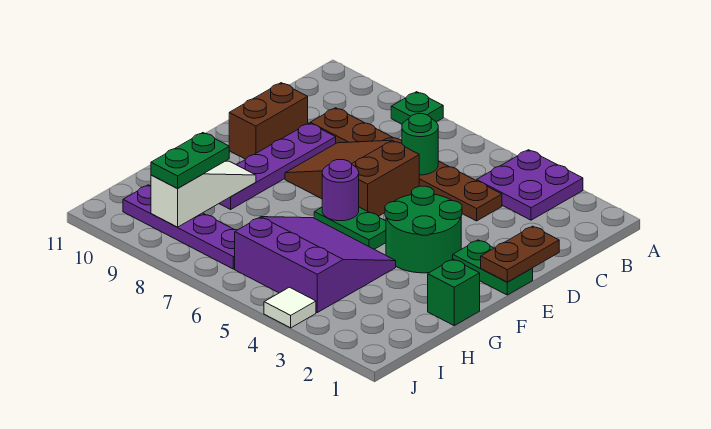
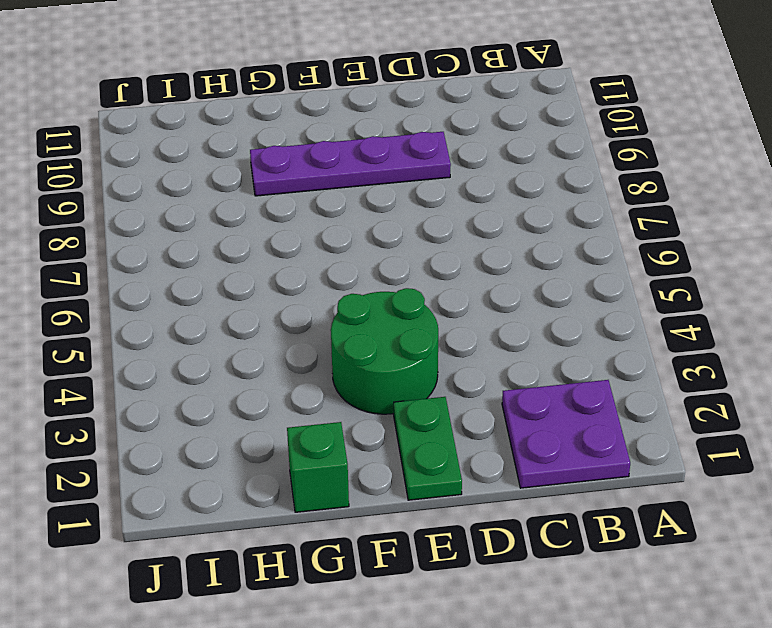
purple 2x2 plate [502,380,630,488] -> purple 2x2 plate moved to [477,150,583,220]
none -> green 1x1 plate [391,92,443,124]
none -> brown 1x6 plate [310,108,502,221]
none -> brown 2x3 slope [285,140,419,216]

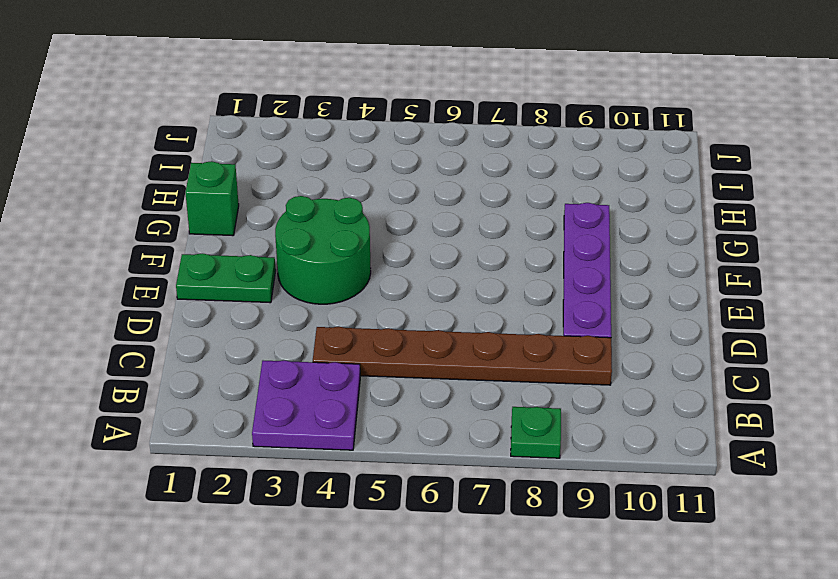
none -> brown 2x3 slope [285,140,419,216]
none -> brown 1x2 brick [229,83,308,159]
none -> green 1x2 plate [314,207,386,249]

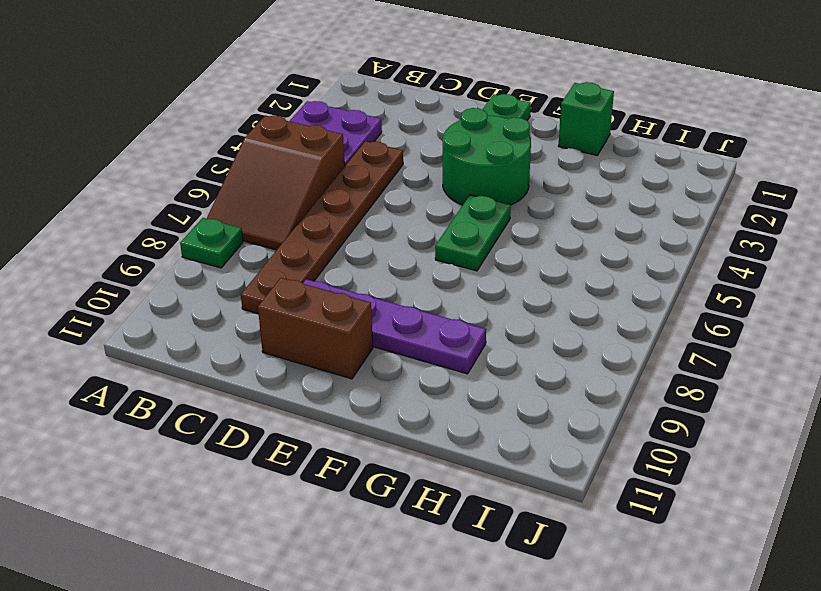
brown 2x3 slope [207,116,345,250] -> brown 2x3 slope moved to [285,140,419,216]
none -> purple 3x3 slope [235,217,396,312]
none -> purple 1x4 plate [123,185,237,269]
none -> white 1x1 tile [264,287,316,328]

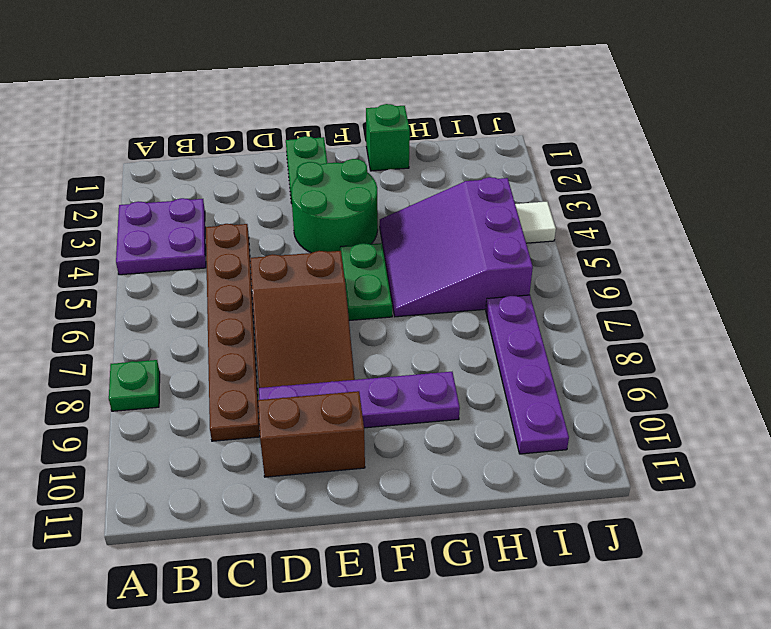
none -> green 1x1 round brick [402,114,438,175]
none -> brown 1x2 plate [481,226,559,282]
none -> purple 1x1 round brick [322,160,359,221]

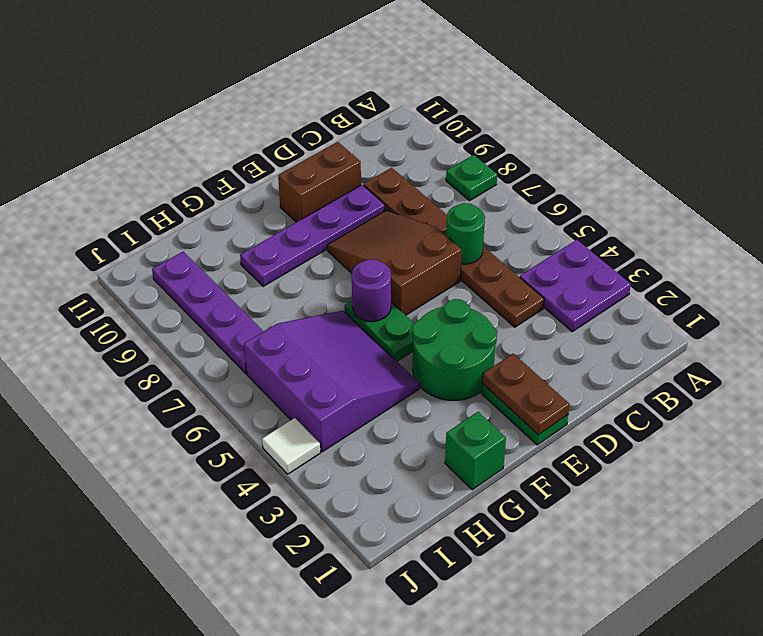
brown 1x2 plate [482,354,570,435] -> brown 1x2 plate turned to [481,226,559,282]
none -> white 1x3 slope [151,161,256,227]
none -> green 1x2 plate [151,133,229,189]

